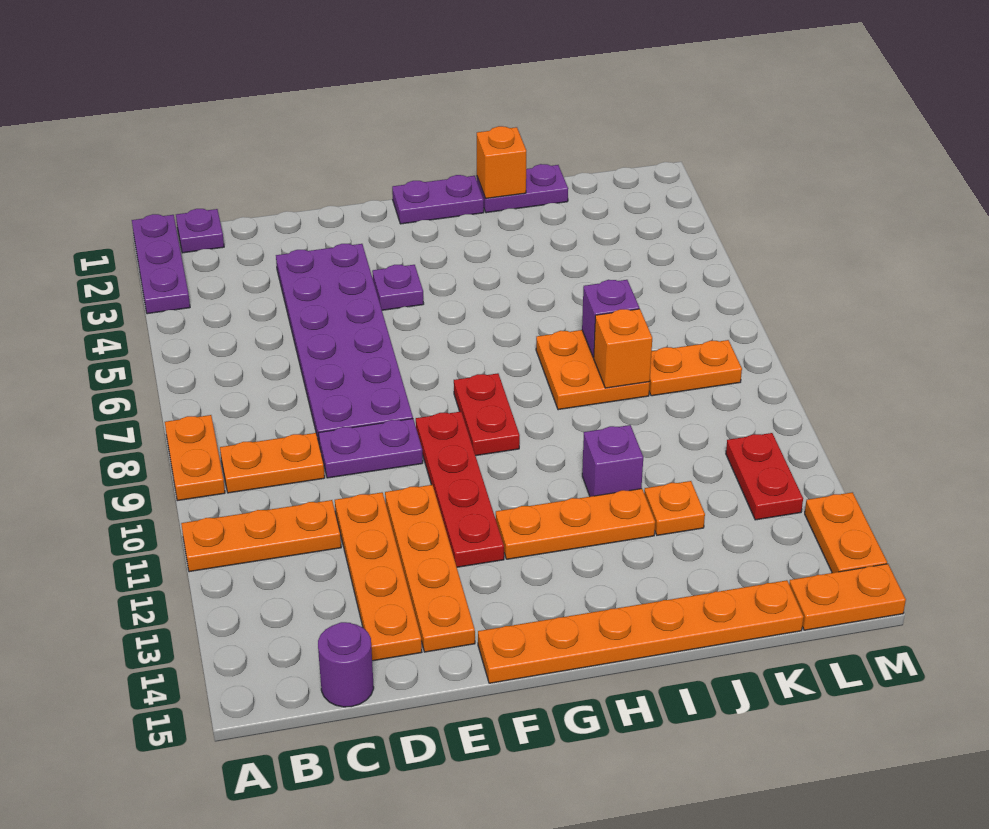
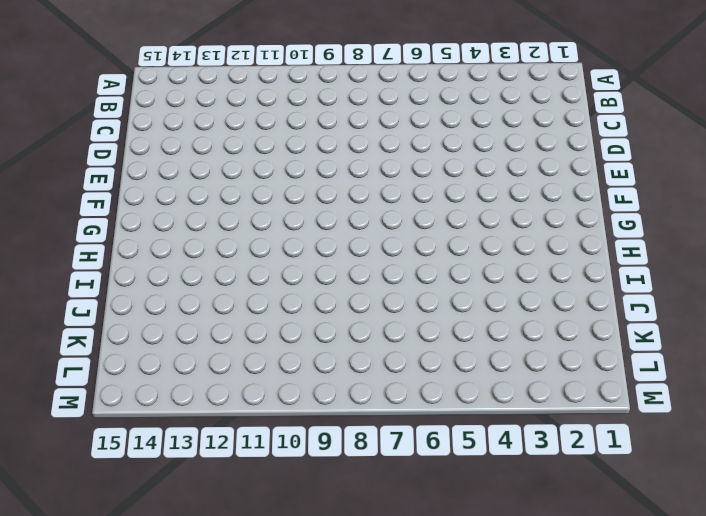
none -> purple 1x3 plate [132,214,190,314]
none -> orange 1x2 plate [165,415,225,501]
none -> orange 1x3 plate [181,500,341,572]

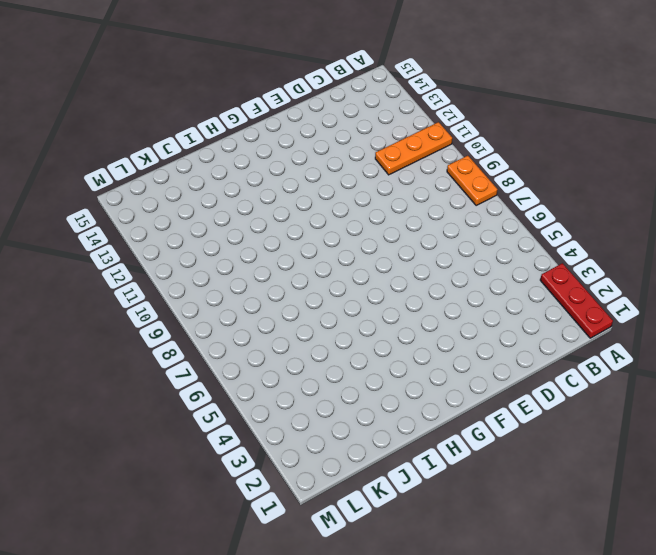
red 1x3 plate [540,263,613,338] -> purple 1x3 plate [132,214,190,314]
none -> purple 1x1 plate [176,209,224,253]
none -> orange 1x2 plate [220,433,325,493]
none -> purple 1x1 round brick [318,622,374,707]

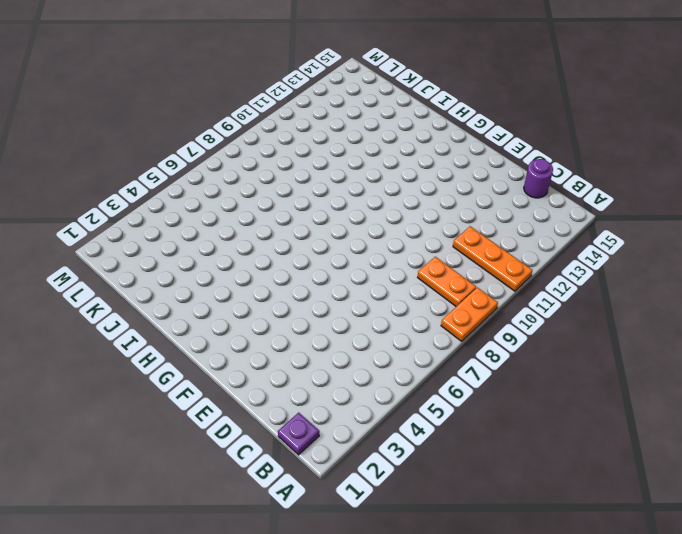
none -> purple 1x3 plate [132,214,190,314]
none -> purple 2x6 plate [276,244,413,443]
none -> purple 1x2 plate [318,419,423,478]

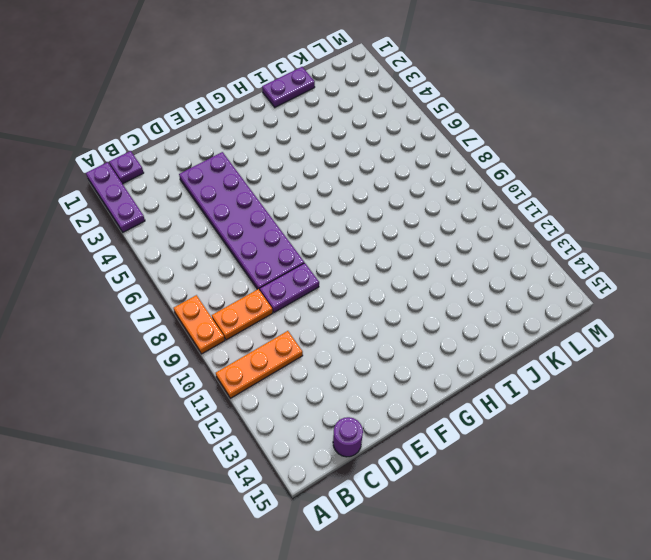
none -> orange 1x4 plate [335,492,422,661]
none -> orange 1x4 plate [385,485,475,652]
none -> purple 1x1 plate [372,265,424,310]

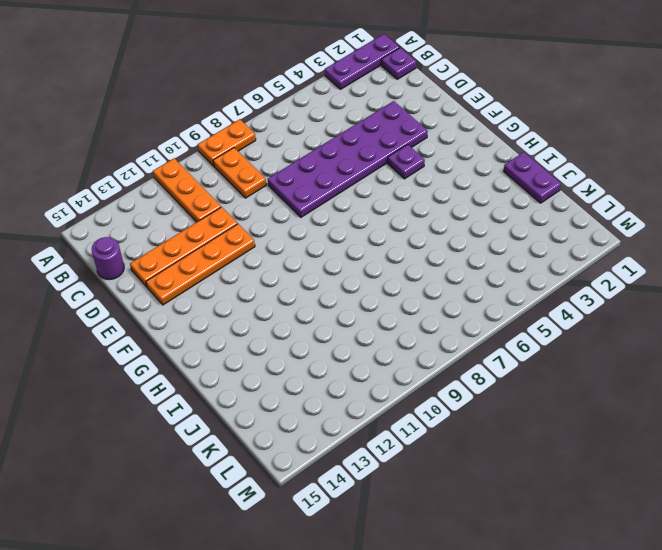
none -> purple 1x2 plate [318,419,423,478]
none -> red 1x4 plate [416,412,504,567]
none -> orange 1x6 plate [478,580,803,683]

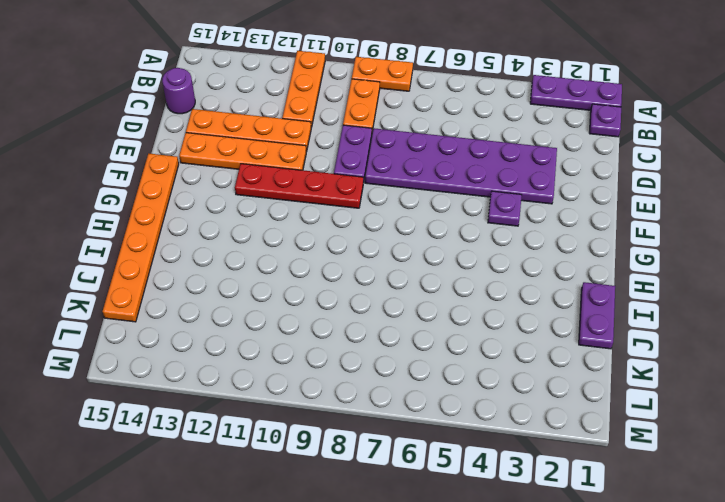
none -> purple 1x2 plate [392,175,484,224]
none -> red 1x2 plate [454,373,520,456]
none -> orange 1x3 plate [496,489,655,559]

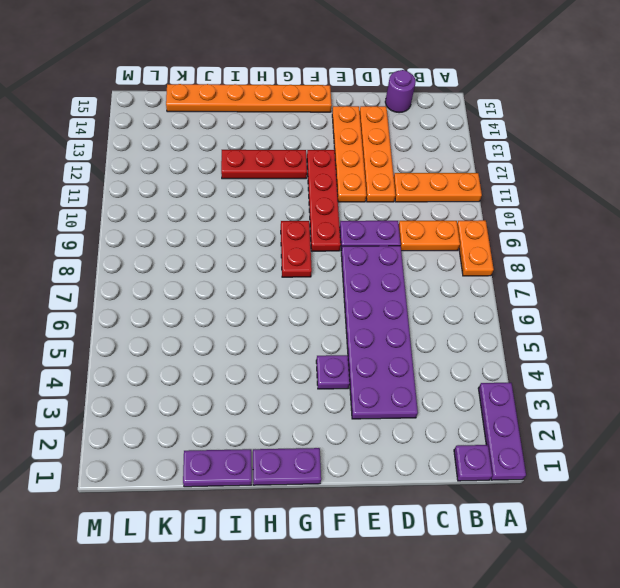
red 1x3 plate [221,150,307,179] -> orange 1x3 plate [496,489,655,559]
none -> orange 2x2 plate [536,330,650,410]
none -> purple 1x1 brick [582,425,643,497]
none -> orange 1x1 plate [644,481,705,535]

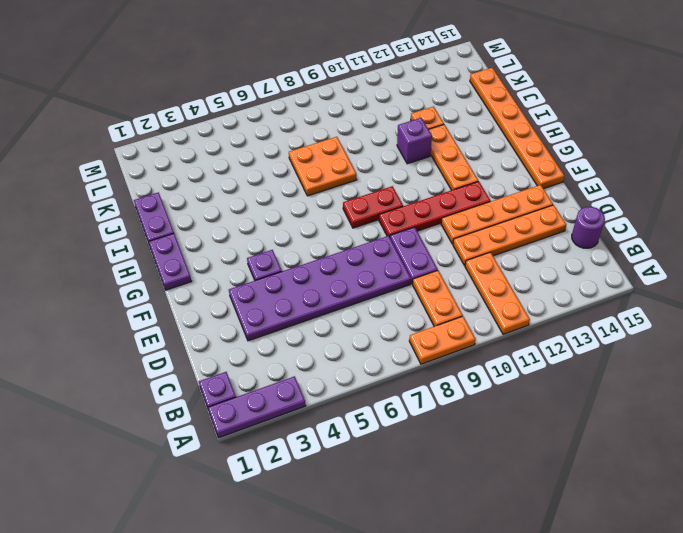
none -> orange 1x2 plate [649,340,742,396]
none -> red 1x2 plate [726,433,803,520]
none -> orange 1x2 plate [789,564,906,630]

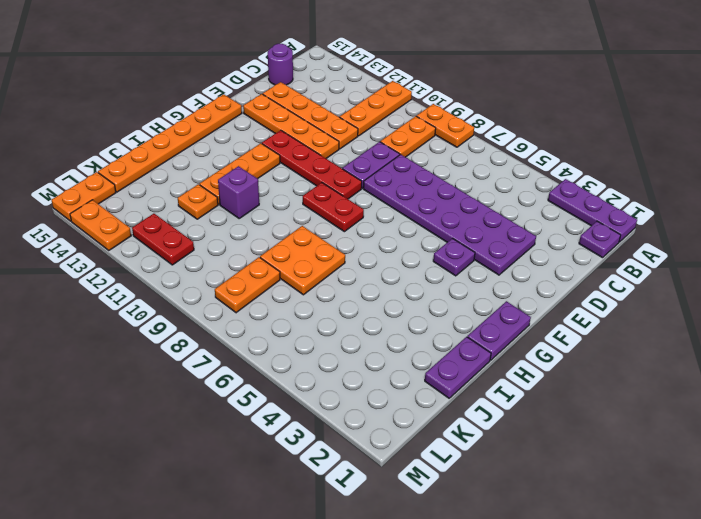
none -> orange 1x1 brick [477,126,526,198]
none -> purple 1x1 brick [582,280,639,357]
none -> orange 1x1 brick [593,309,652,388]

